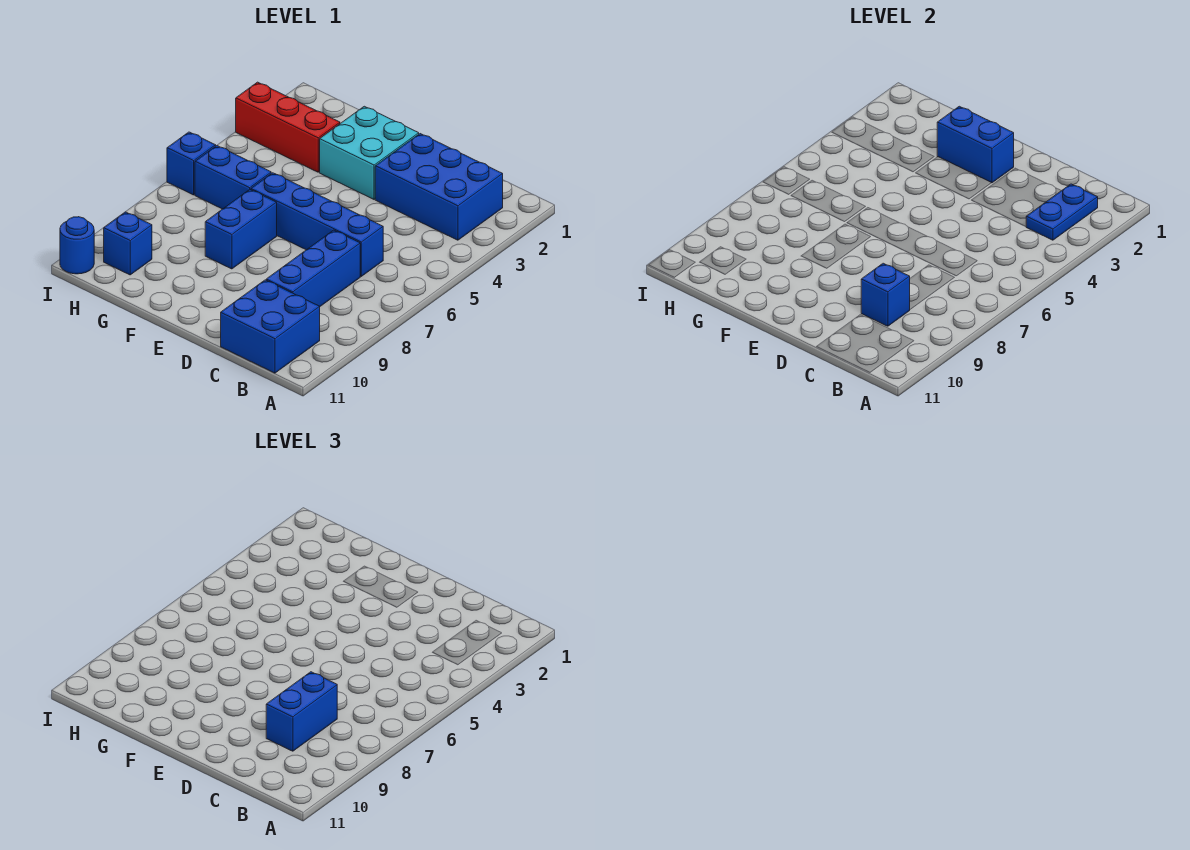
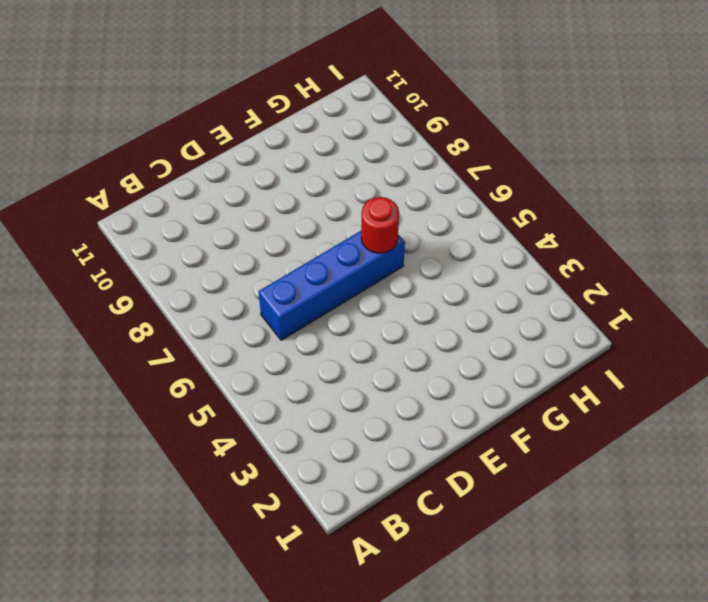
red 1x1 round brick [361,197,399,253] -> none
none -> blue 2x3 brick [375,134,503,240]
none -> blue 2x2 brick [221,280,320,373]
none -> blue 1x3 brick [266,230,360,307]

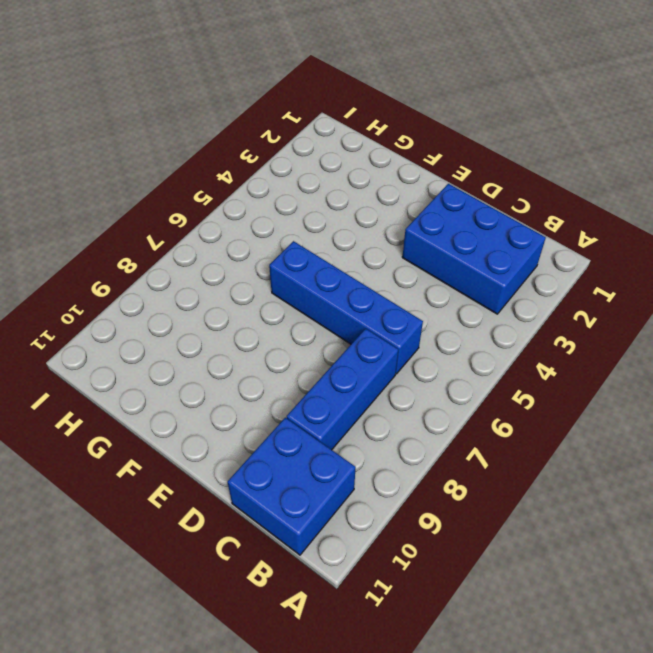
none -> cyan 2x2 brick [320,106,419,199]
none -> blue 1x2 brick [205,190,277,269]
none -> red 1x3 brick [236,82,340,172]

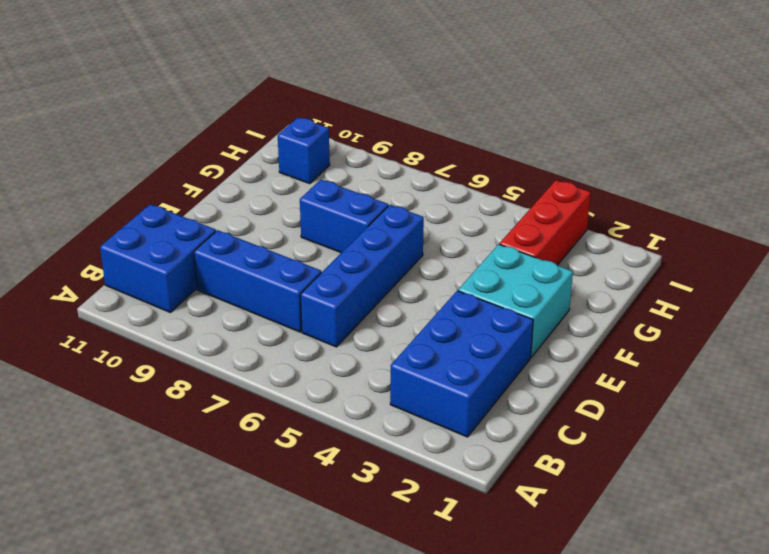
none -> blue 1x2 brick [195,146,271,209]
none -> blue 1x1 brick [167,132,216,195]
none -> blue 1x1 round brick [60,217,94,274]

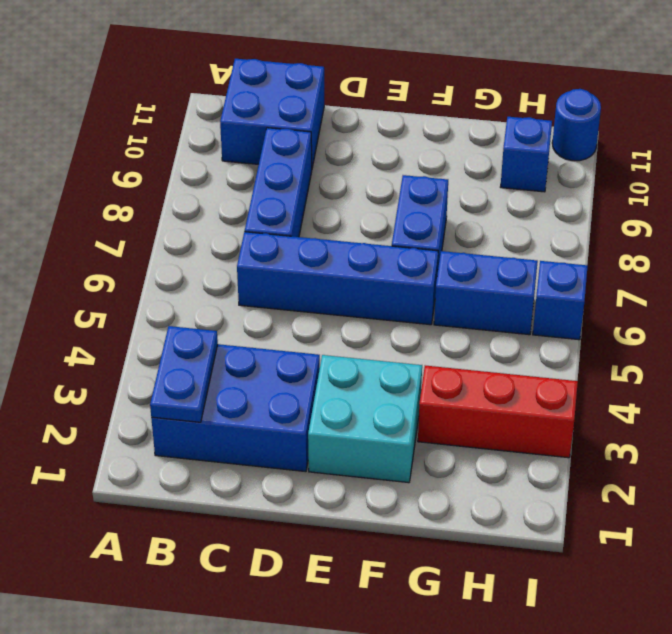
none -> blue 1x1 brick [861,263,910,326]
none -> blue 1x2 brick [937,106,1014,183]
none -> blue 1x2 brick [266,672,337,751]

